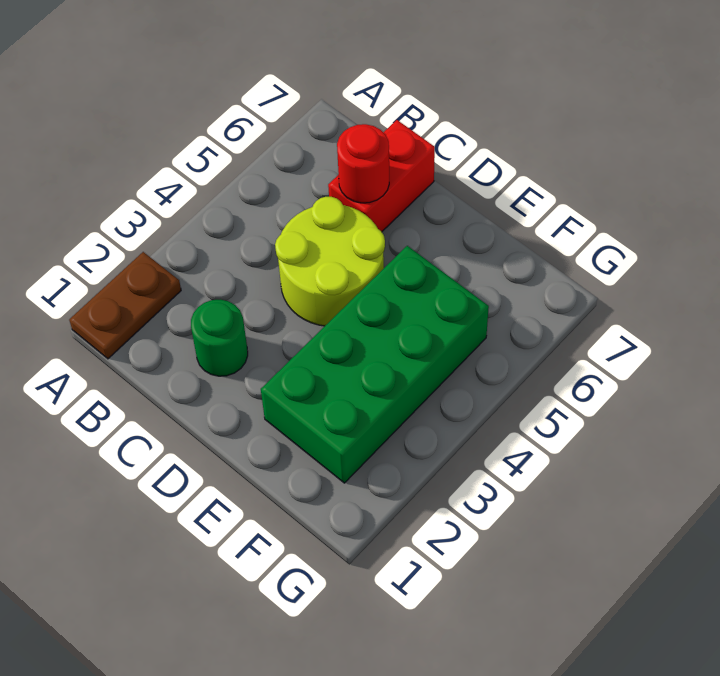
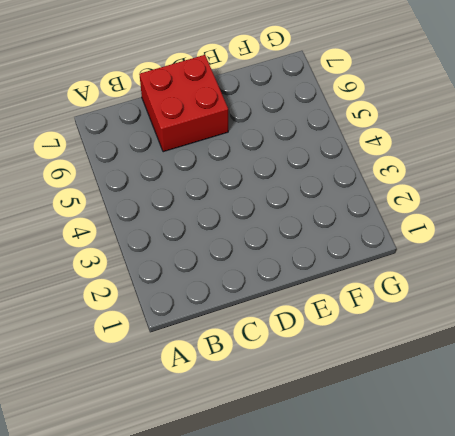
red 2x2 brick [139,55,228,152] -> red 1x2 brick [328,120,435,232]
none -> brown 1x2 plate [69,252,181,359]
none -> green 1x1 round brick [191,300,248,376]

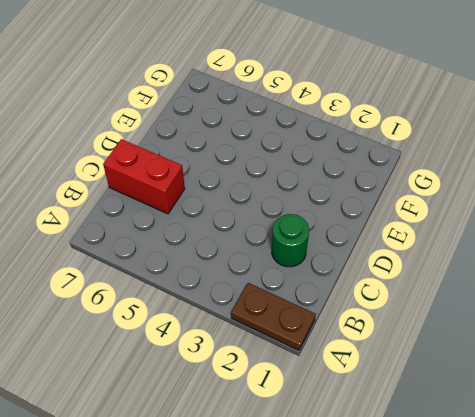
none -> lime 2x2 round brick [275,197,385,326]
none -> green 2x4 brick [261,246,489,483]

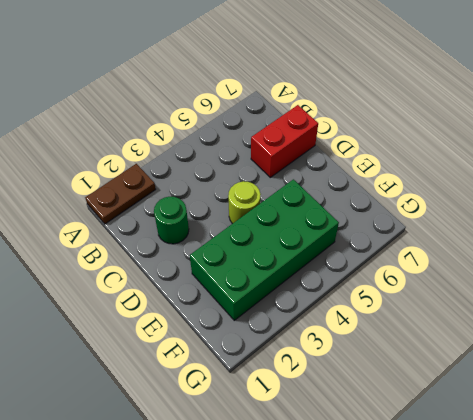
lime 1x1 round brick [228,181,261,224] -> lime 2x2 round brick [275,197,385,326]
none -> red 1x1 round brick [337,124,389,203]

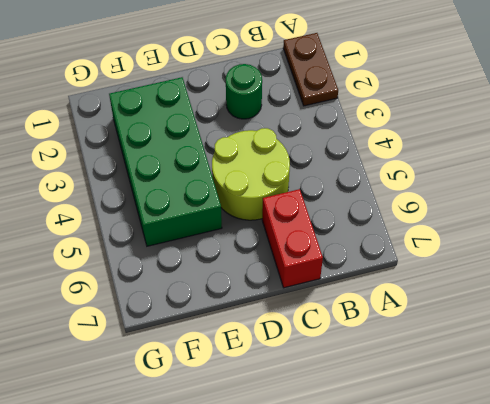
none -> red 1x1 round brick [337,124,389,203]

